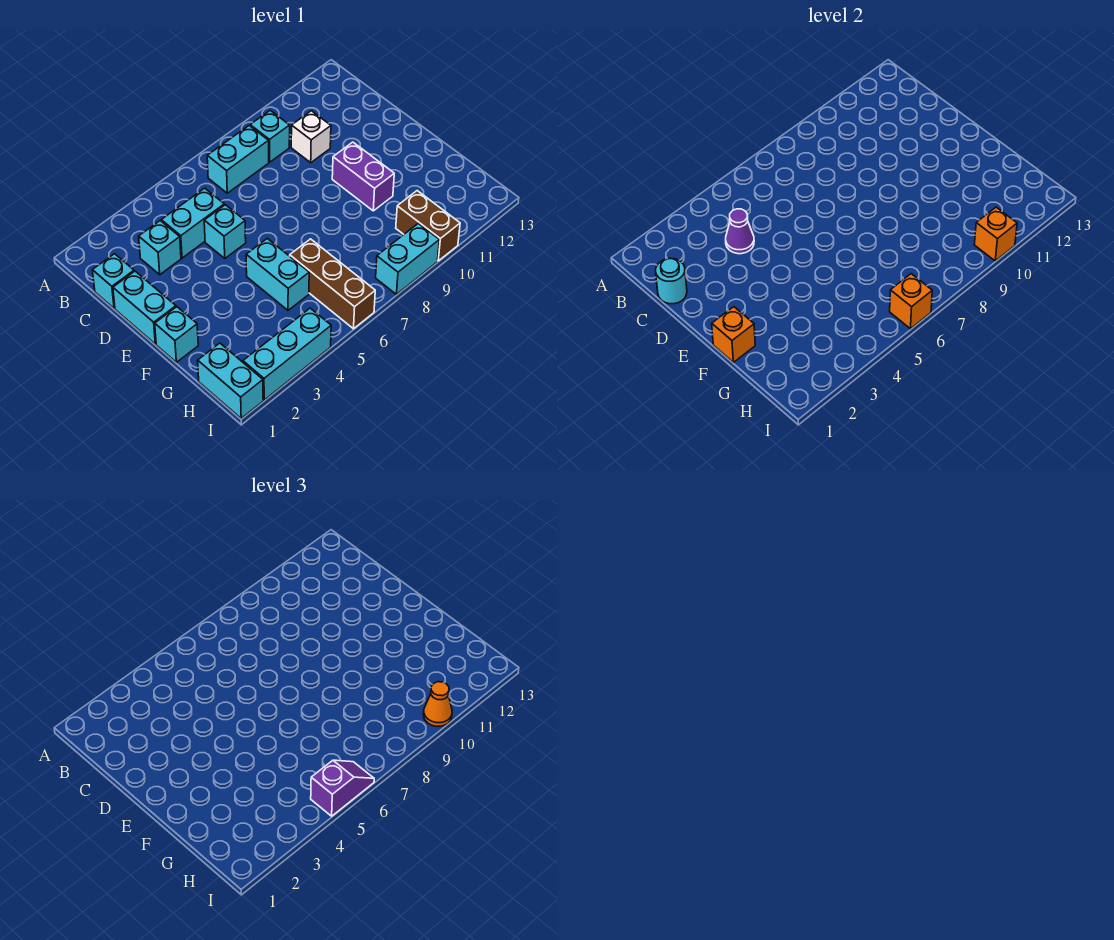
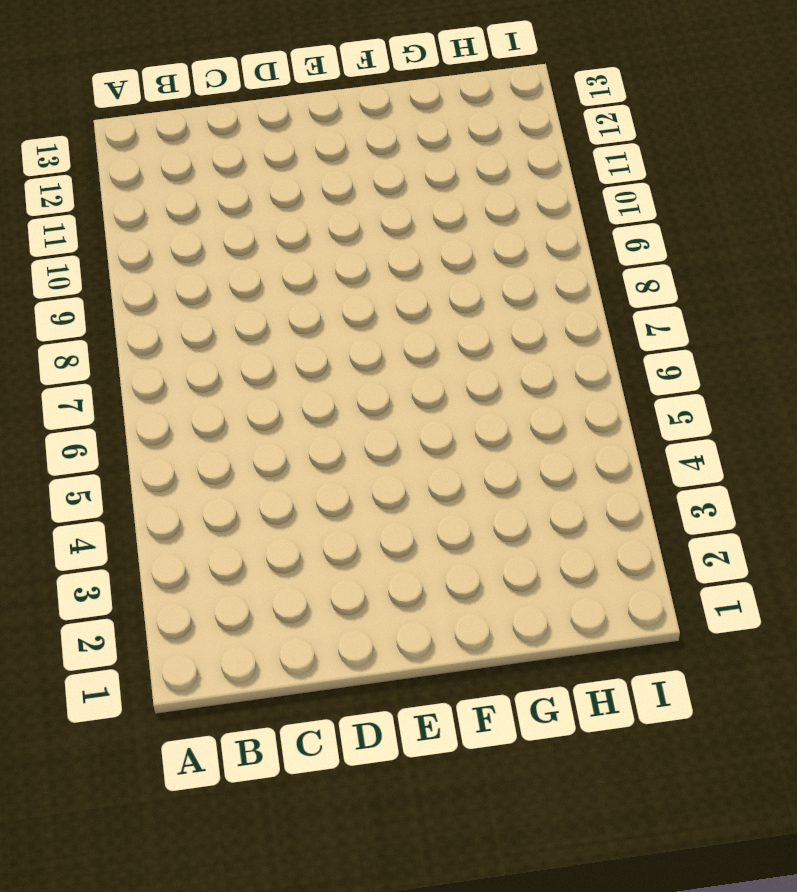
none -> cyan 1x2 brick [207,126,269,193]
none -> cyan 1x1 brick [250,110,290,162]
none -> cyan 1x1 brick [92,254,134,308]

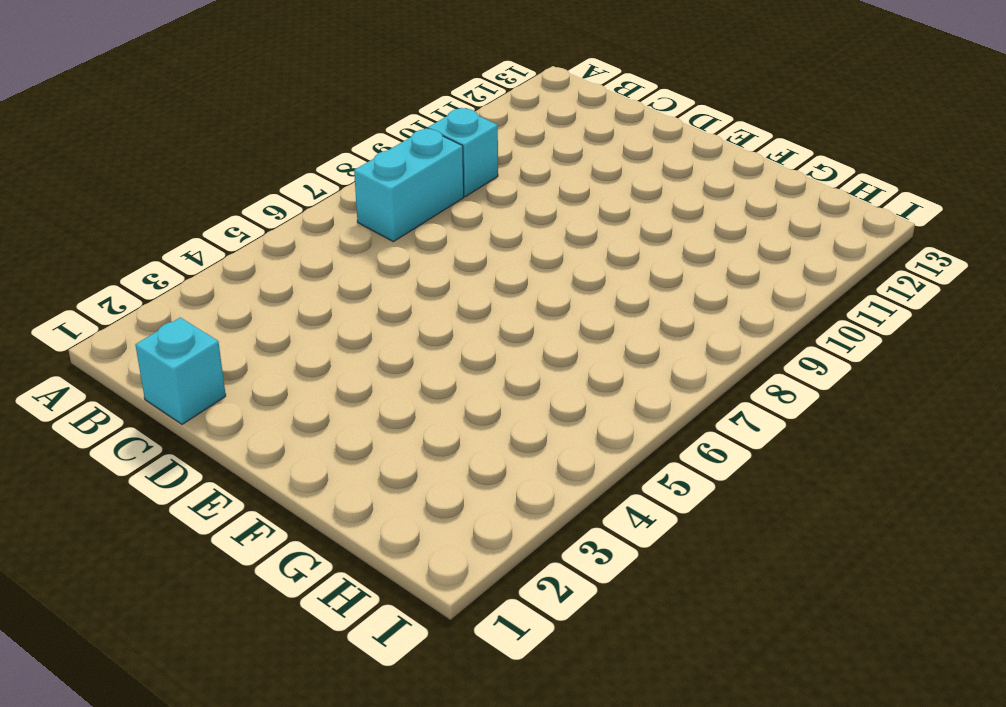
none -> cyan 1x1 brick [139,221,181,275]
none -> cyan 1x2 brick [161,188,224,258]
none -> white 1x1 brick [291,111,331,163]

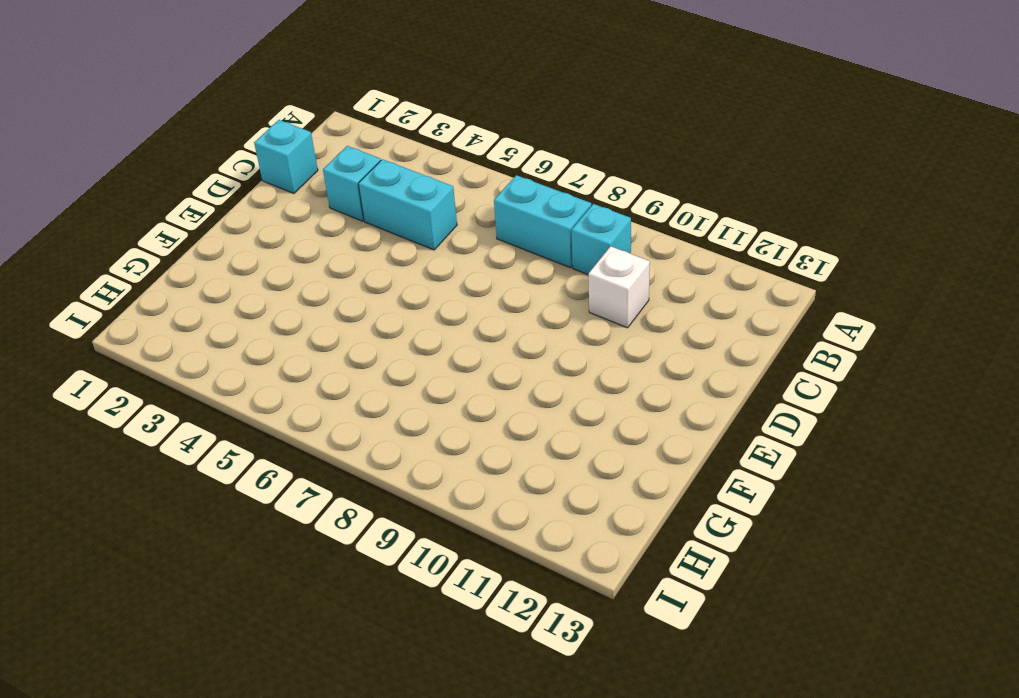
none -> cyan 1x2 brick [113,271,176,344]
none -> cyan 1x1 brick [204,205,246,258]
none -> purple 1x2 brick [332,142,394,211]

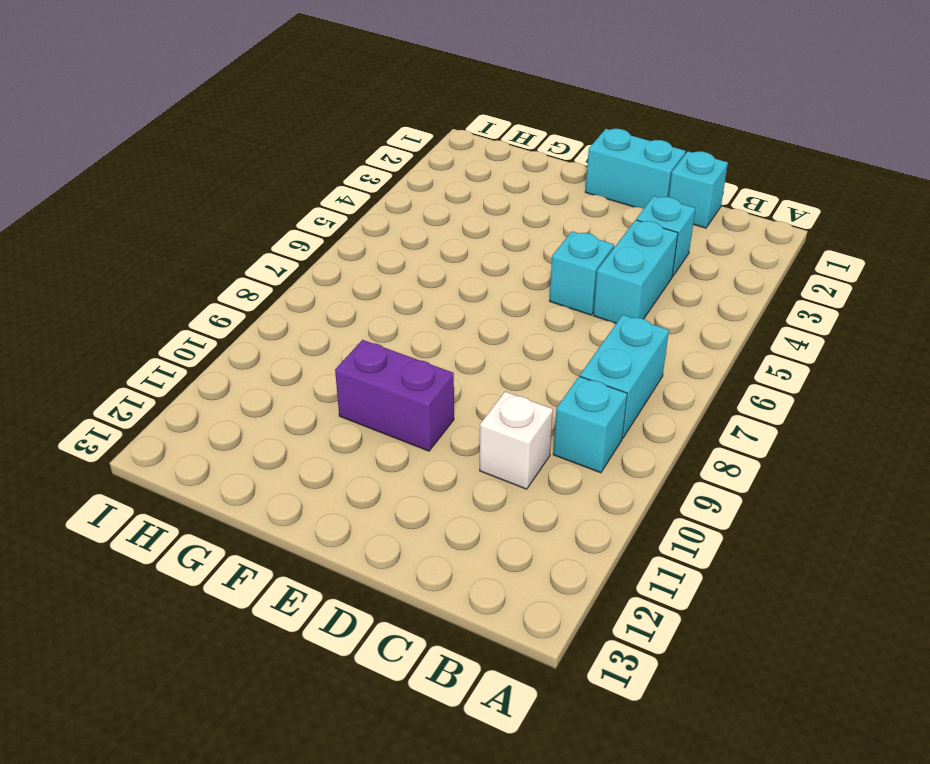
none -> cyan 1x1 brick [155,307,198,362]
none -> cyan 1x2 brick [246,239,309,310]
none -> brown 1x3 brick [290,239,375,329]

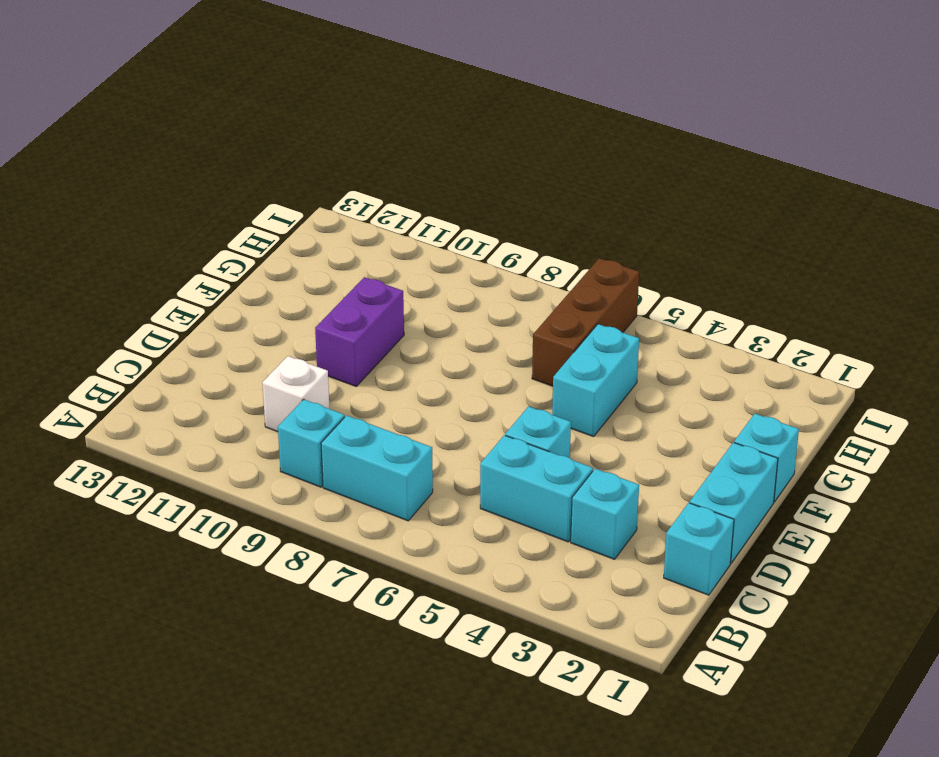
none -> cyan 1x2 brick [198,343,263,418]
none -> brown 1x2 brick [396,191,460,261]
none -> cyan 1x3 brick [243,308,331,400]

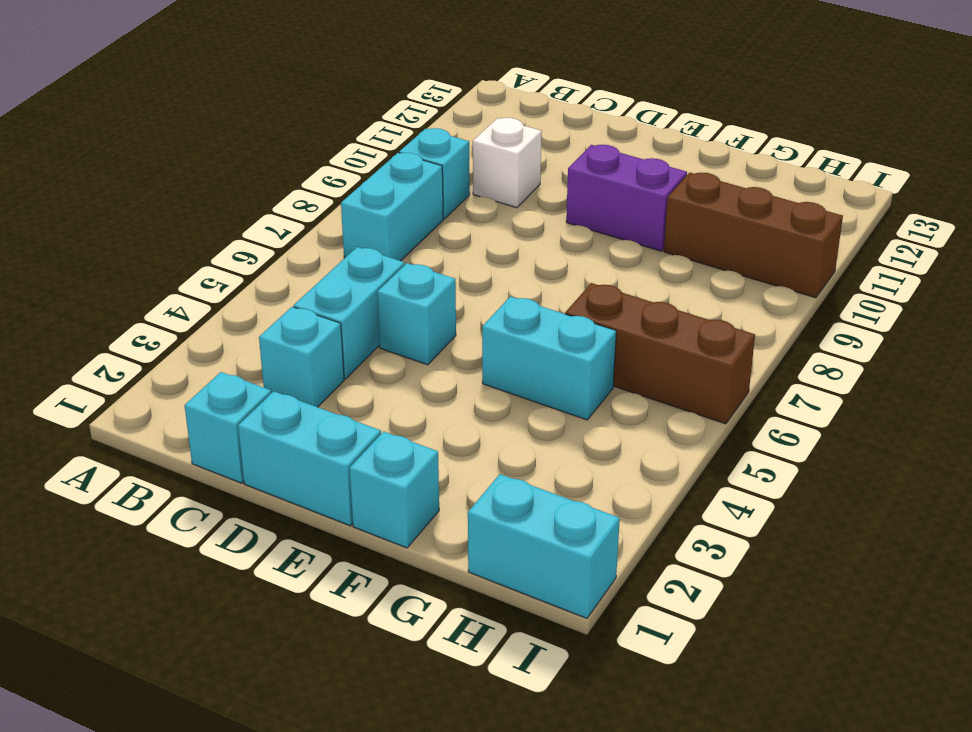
brown 1x3 brick [664,172,843,298] -> brown 1x2 brick [396,191,460,261]
none -> cyan 1x3 brick [243,308,331,400]
none -> cyan 1x2 brick [376,223,439,294]
none -> cyan 1x1 round brick [656,258,687,304]

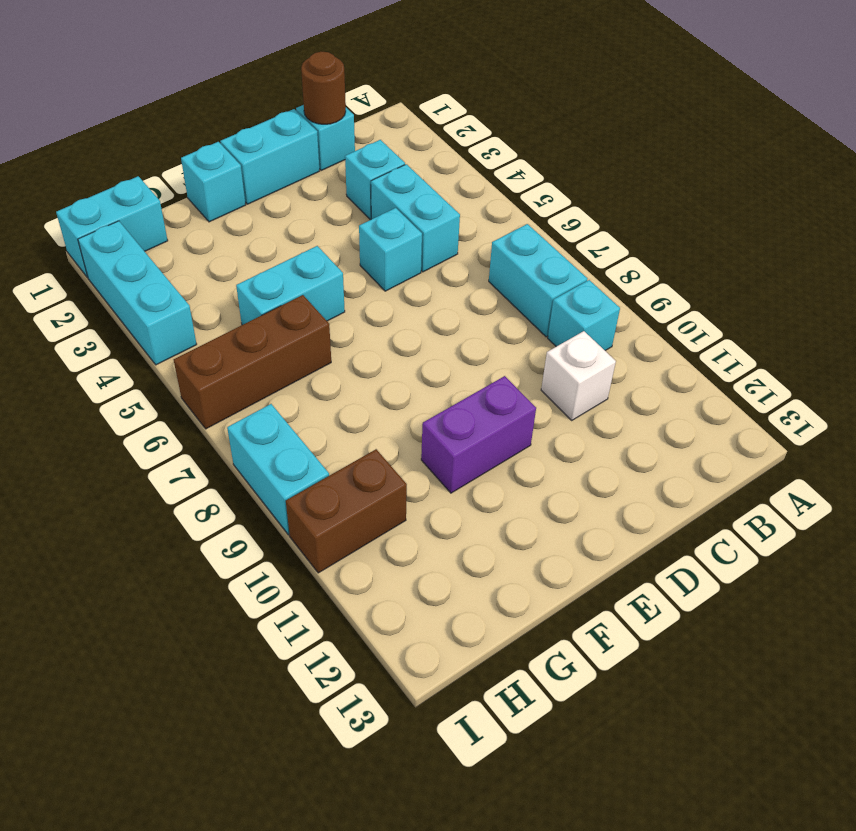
brown 1x1 round brick [301,52,346,124] -> cyan 1x1 round brick [656,258,687,304]
none -> purple 1x1 cone [726,209,754,254]
none -> orange 1x1 brick [712,307,755,362]
none -> orange 1x1 brick [890,274,932,329]

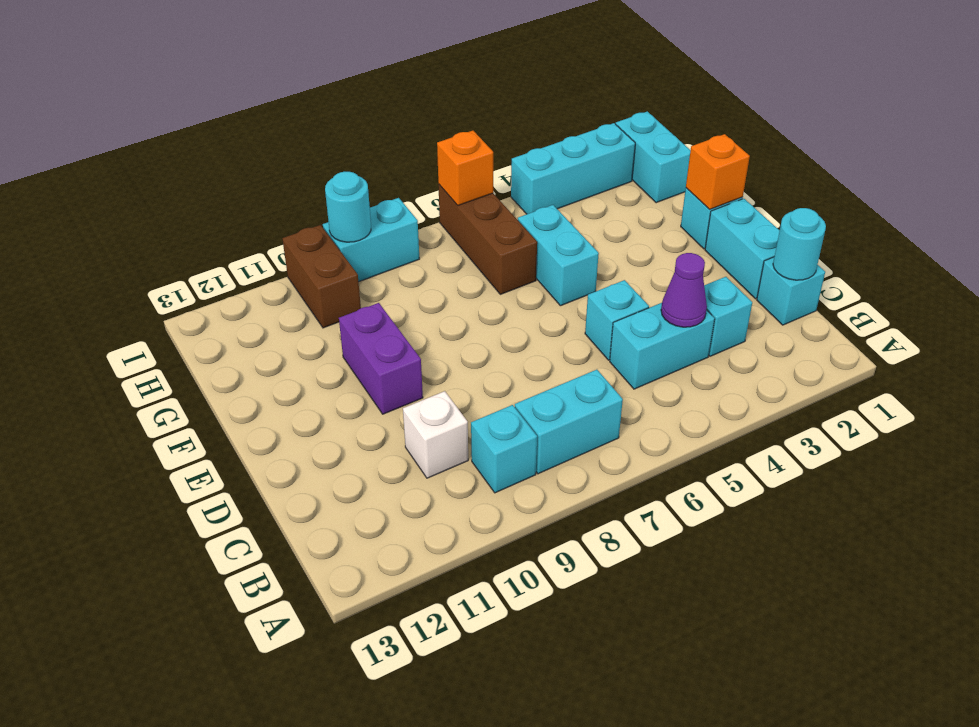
cyan 1x1 round brick [325,172,371,242] -> none
none -> orange 1x1 brick [974,207,1017,261]
none -> purple 1x2 slope [311,760,374,816]
none -> orange 1x1 cone [423,682,452,726]

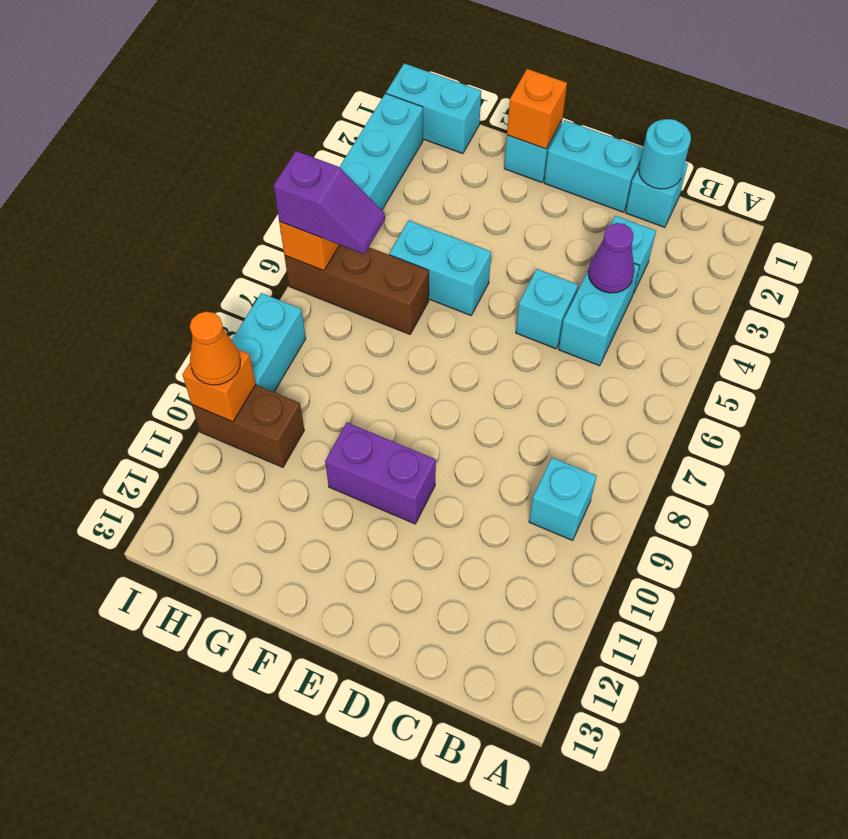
purple 1x2 slope [274,151,385,254] -> purple 1x2 slope turned to [311,760,374,816]
none -> cyan 1x2 brick [207,126,269,193]
none -> white 1x1 brick [291,111,331,163]

